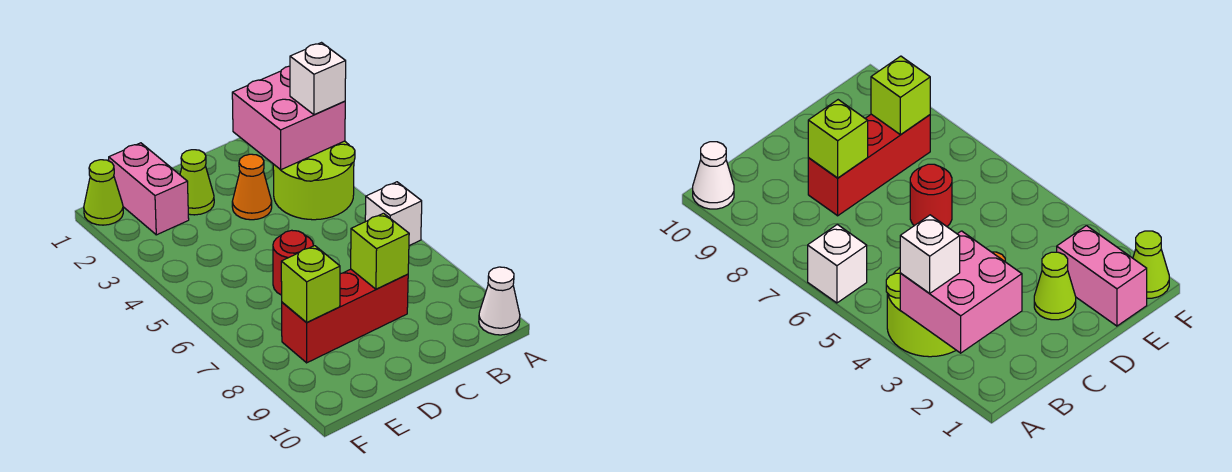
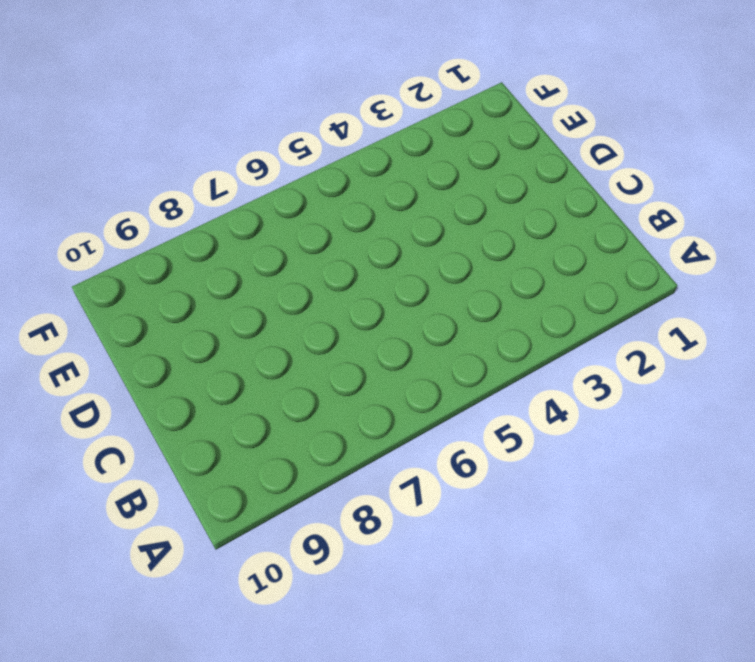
none -> lime 2x2 round brick [273,141,355,220]
none -> white 1x1 brick [365,182,422,246]
none -> white 1x1 cone [479,267,520,335]

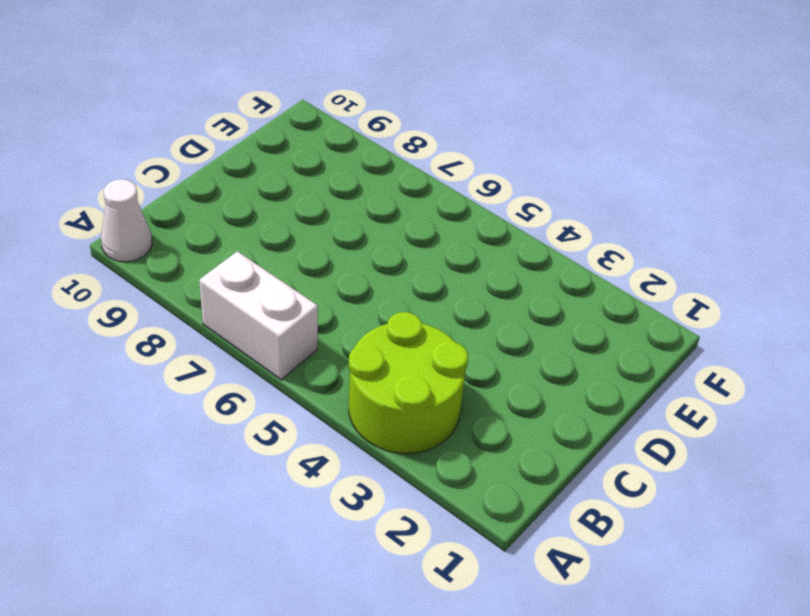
white 1x2 brick [199,251,318,380] -> white 1x1 brick [365,182,422,246]
none -> orange 1x1 cone [232,154,272,220]
none -> red 1x3 brick [282,269,408,363]
none -> lime 1x1 cone [180,150,214,215]

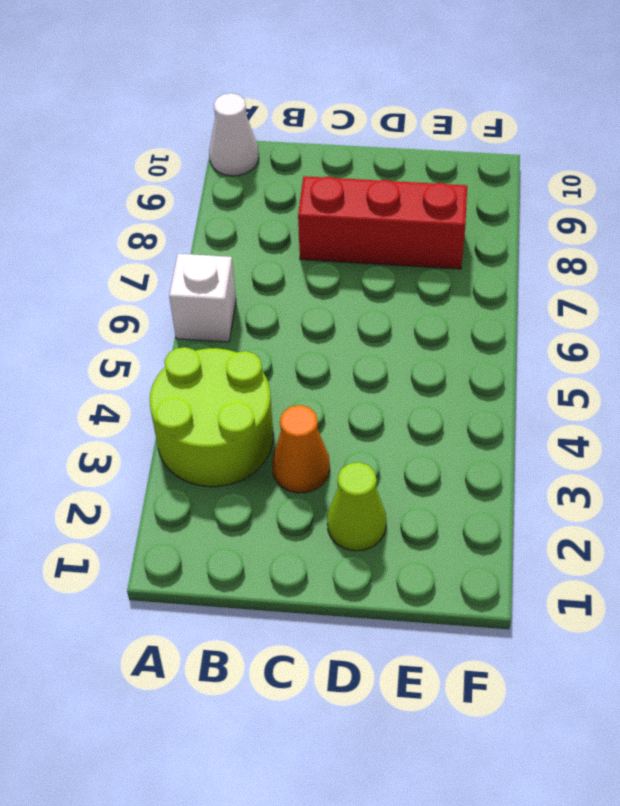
none -> red 1x1 round brick [273,230,313,295]
none -> pink 1x2 brick [109,143,189,235]
none -> lime 1x1 cone [84,160,123,225]

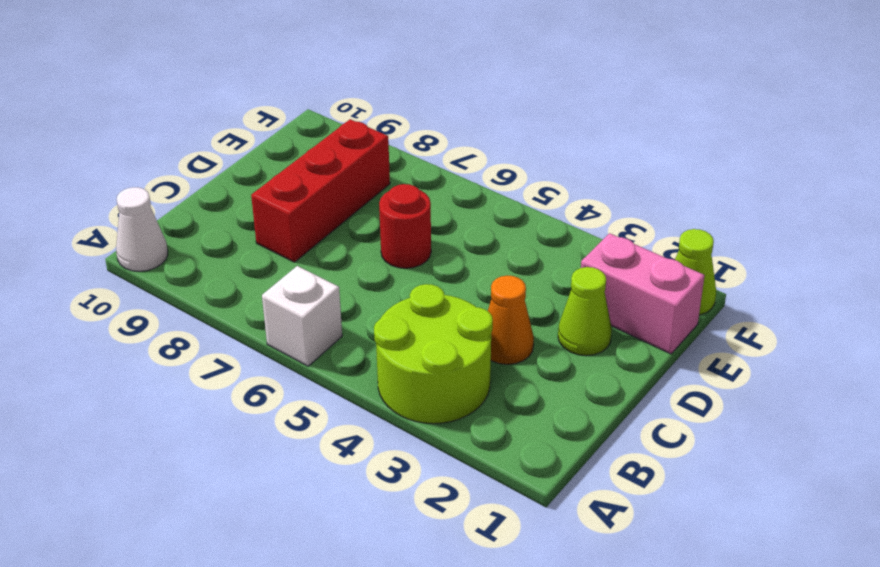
none -> pink 2x2 brick [232,66,345,170]
none -> lime 1x1 brick [351,213,409,289]
none -> lime 1x1 brick [281,246,340,323]

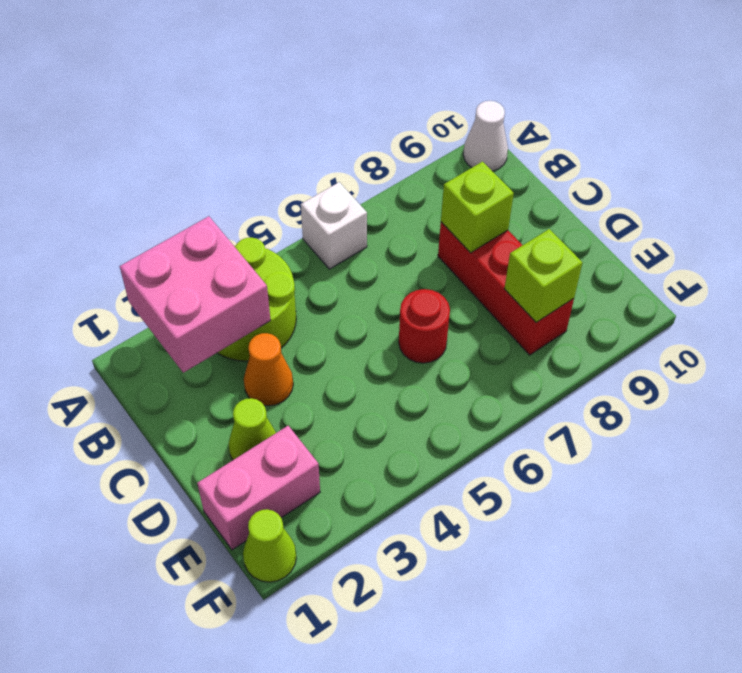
none -> white 1x1 brick [290,43,346,115]

